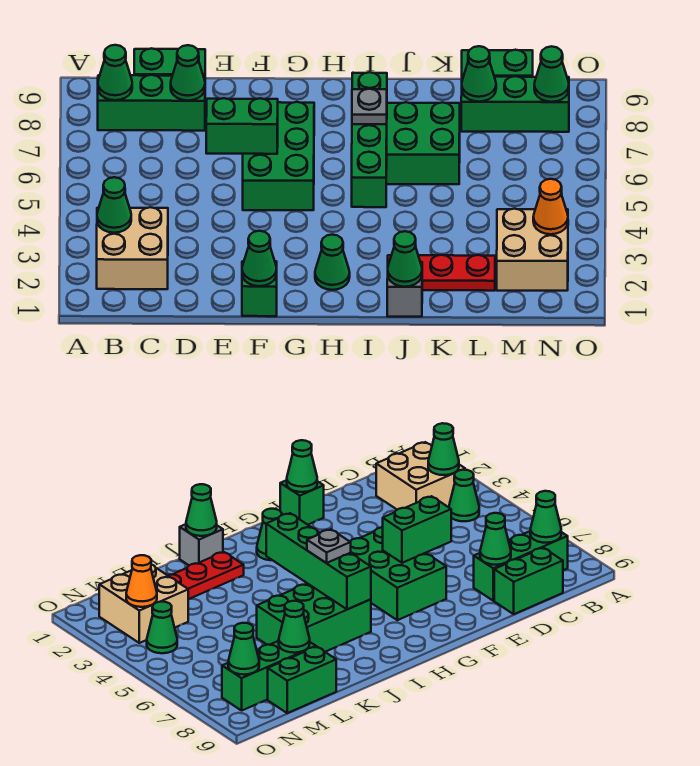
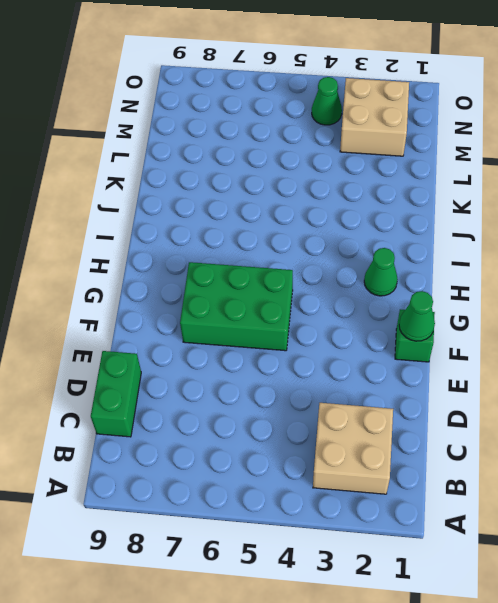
none -> green 1x1 cone [449,470,479,521]
none -> green 1x3 brick [98,75,205,131]
none -> green 2x3 brick [386,102,460,184]

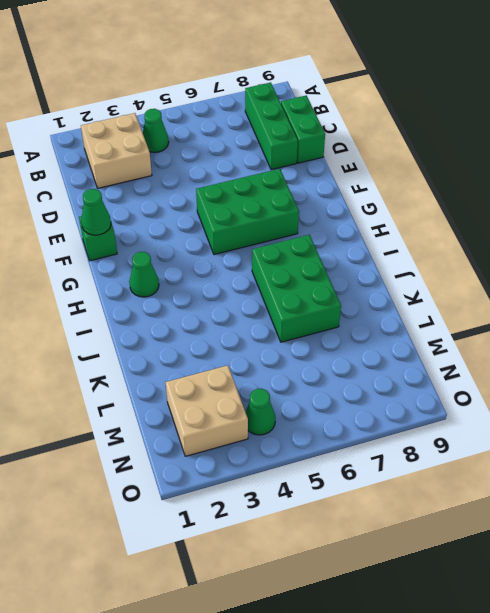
none -> grey 1x1 brick [387,262,422,317]
none -> red 1x3 plate [388,255,495,291]
none -> green 1x3 brick [461,76,569,132]

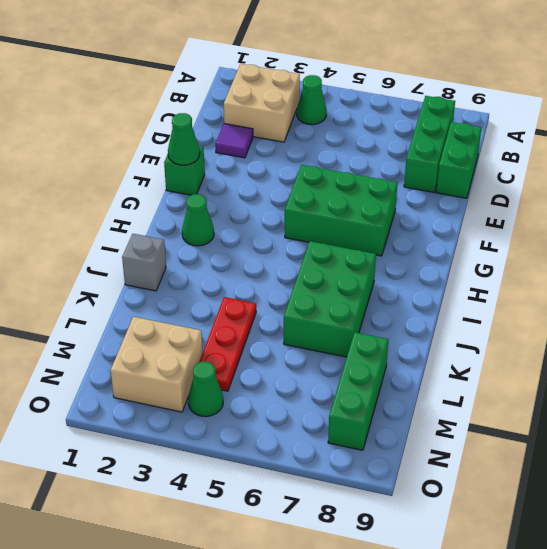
purple 1x1 tile [215,124,253,158] -> none
red 1x3 plate [199,297,256,391] -> red 1x3 plate moved to [388,255,495,291]
none -> green 1x2 brick [462,50,533,77]
none -> green 1x1 cone [97,177,131,233]
none -> green 1x1 cone [98,45,132,100]

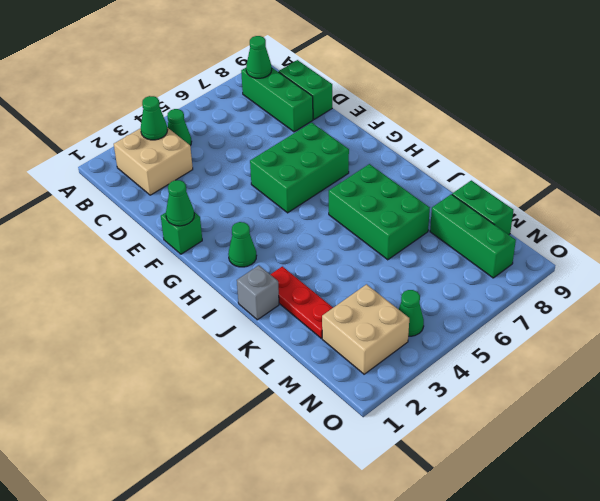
none -> green 1x1 cone [171,45,205,101]
none -> green 1x2 brick [206,98,278,154]
none -> green 1x4 brick [352,72,387,207]

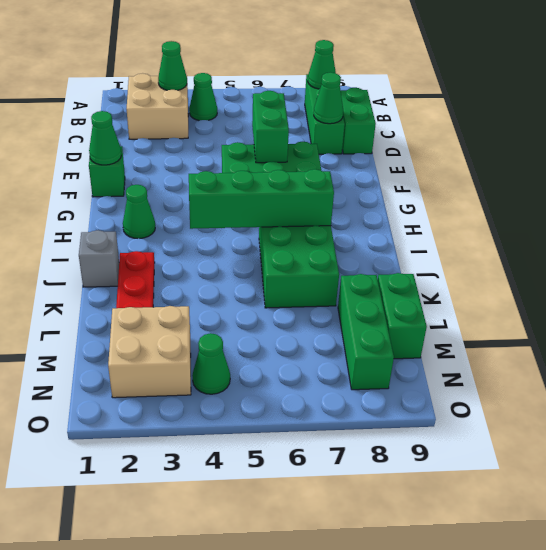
none -> green 1x1 cone [388,231,422,287]
none -> green 1x1 cone [462,46,496,102]
none -> orange 1x1 cone [533,179,568,234]

